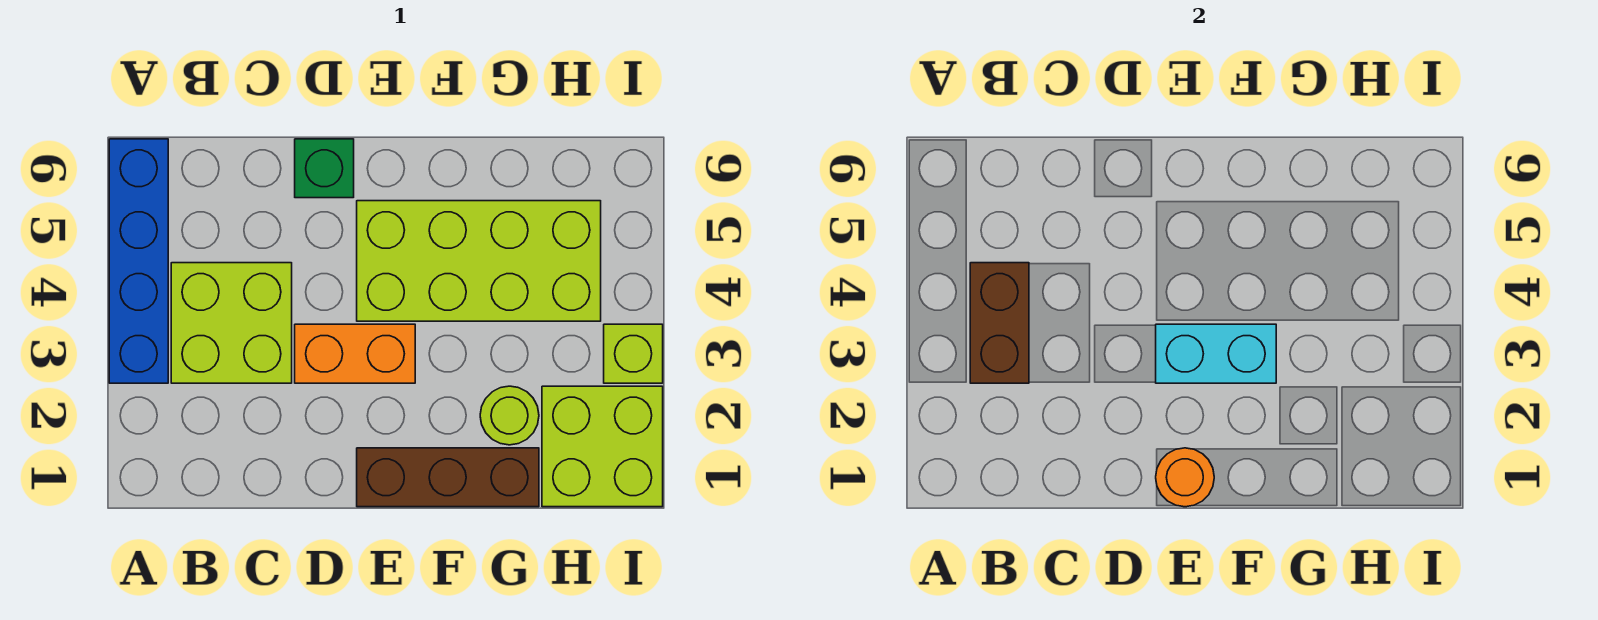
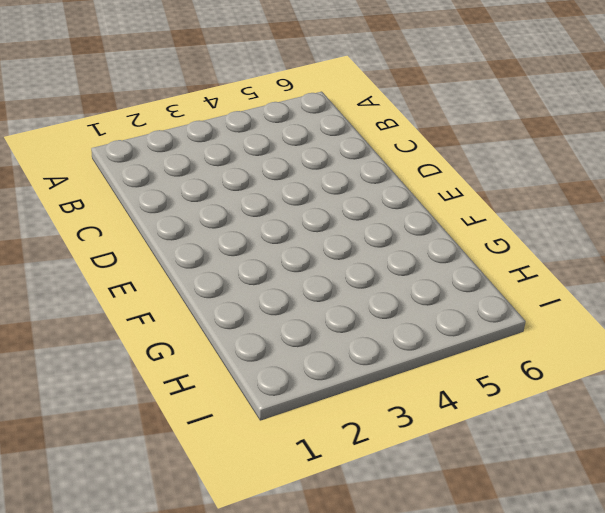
none -> blue 1x4 brick [109,139,168,383]
none -> lime 2x2 brick [171,263,292,383]
none -> orange 1x2 brick [295,324,415,383]

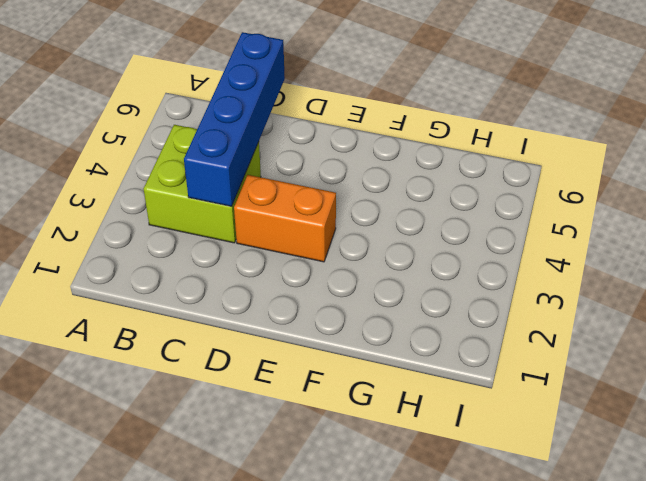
blue 1x4 brick [184,32,285,206] -> blue 1x4 brick moved to [109,139,168,383]
none -> green 1x1 brick [295,139,354,198]
none -> brown 1x3 brick [357,448,539,507]
none -> lime 2x4 brick [357,201,601,321]

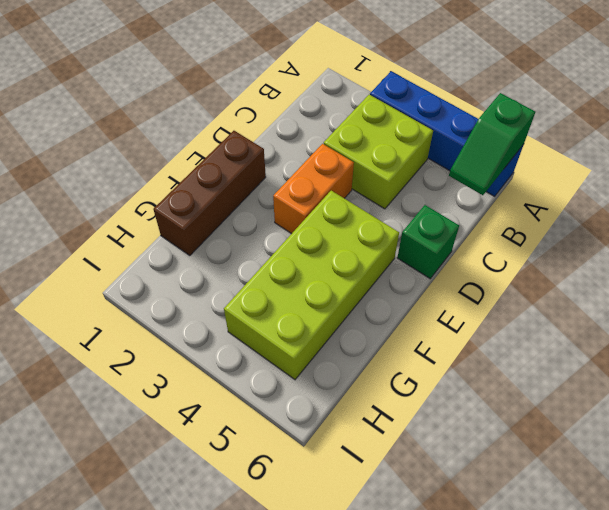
green 1x2 slope [449,93,535,195] -> none
none -> lime 1x1 round brick [480,386,539,445]
none -> lime 2x2 brick [542,386,663,507]
none -> lime 1x1 brick [604,324,663,383]

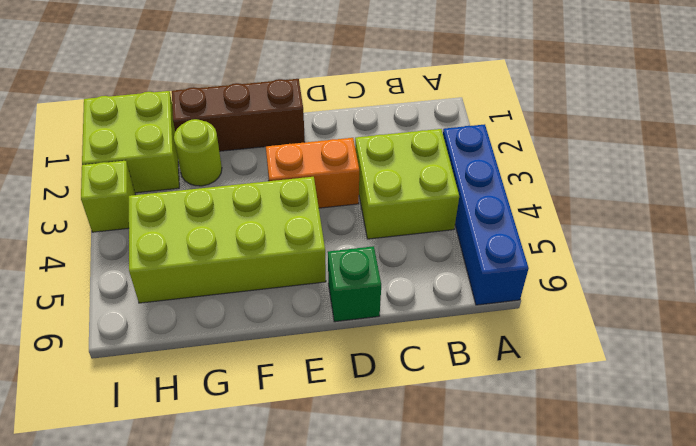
none -> brown 1x2 brick [970,263,1029,383]
none -> orange 1x1 round brick [1156,448,1214,507]
none -> cyan 1x2 brick [1156,324,1276,383]

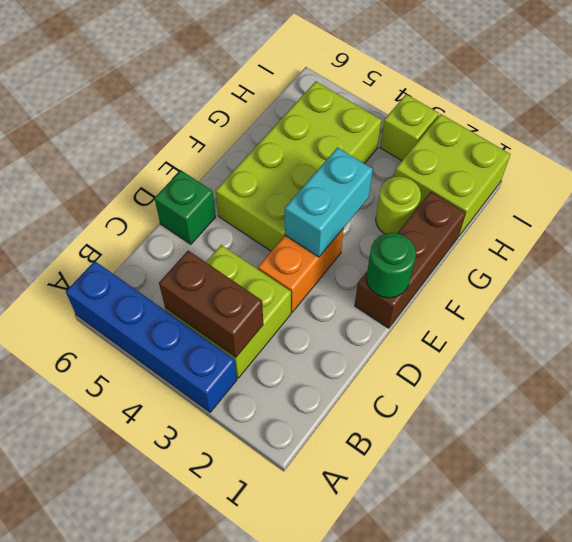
green 1x1 round brick [366,233,416,298] -> orange 1x1 round brick [1156,448,1214,507]

